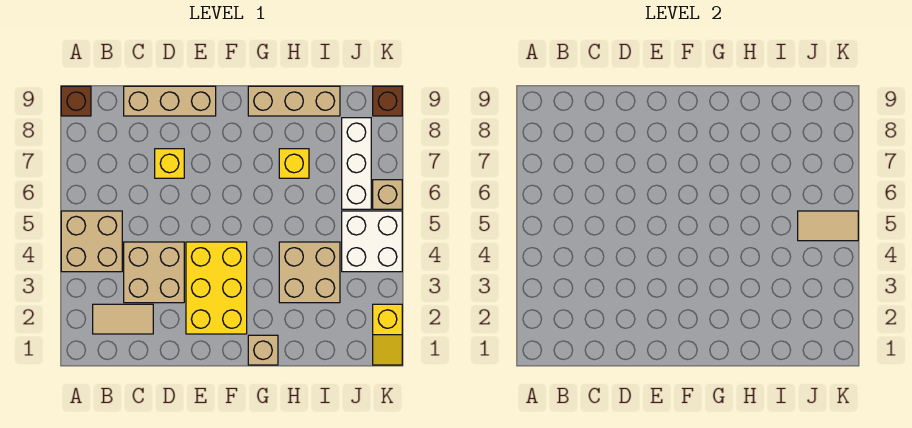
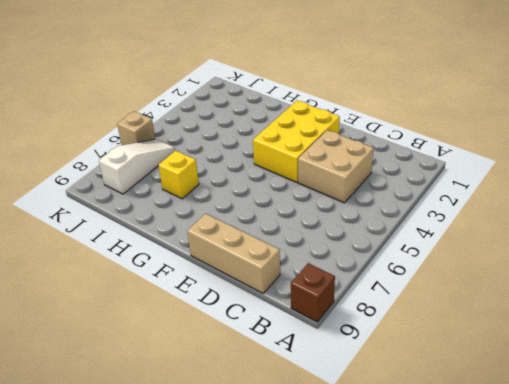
white 1x3 slope [99,139,175,194] -> white 1x3 brick [342,118,371,209]
none -> tan 2x2 brick [61,211,122,272]
none -> tan 1x2 tile [93,304,153,334]
none -> yellow 1x1 brick [155,149,184,178]

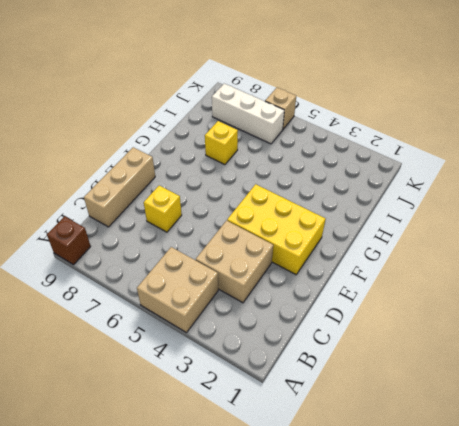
none -> tan 1x2 tile [93,304,153,334]
none -> tan 1x1 brick [248,335,278,365]
none -> tan 1x3 brick [248,86,340,116]

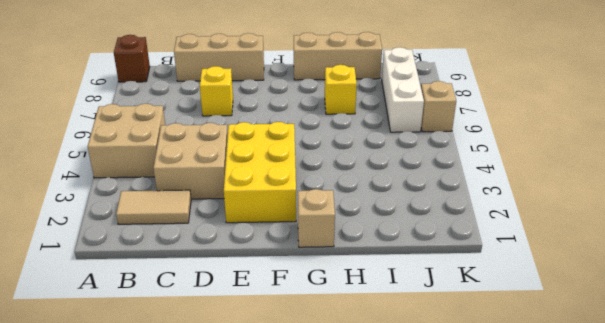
none -> tan 2x2 brick [279,242,340,303]
none -> white 2x2 brick [342,211,402,272]
none -> yellow 1x2 slope [373,304,402,365]

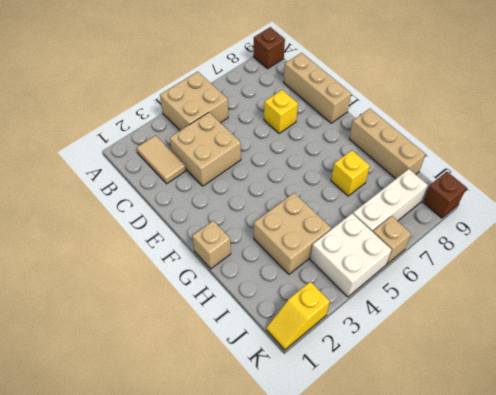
none -> yellow 2x3 brick [186,242,247,334]
none -> tan 1x2 tile [798,211,858,241]

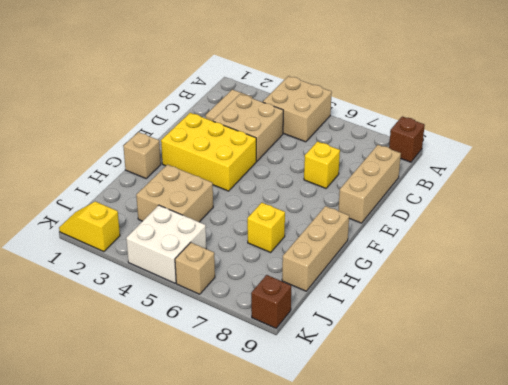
none -> white 1x3 brick [342,118,371,209]
none -> tan 1x2 tile [798,211,858,241]

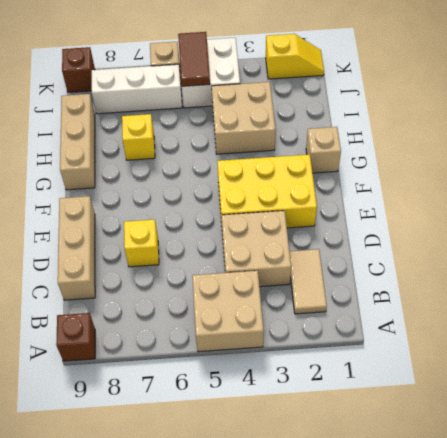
brown 1x2 tile [178,32,210,86] -> tan 1x2 tile [798,211,858,241]

